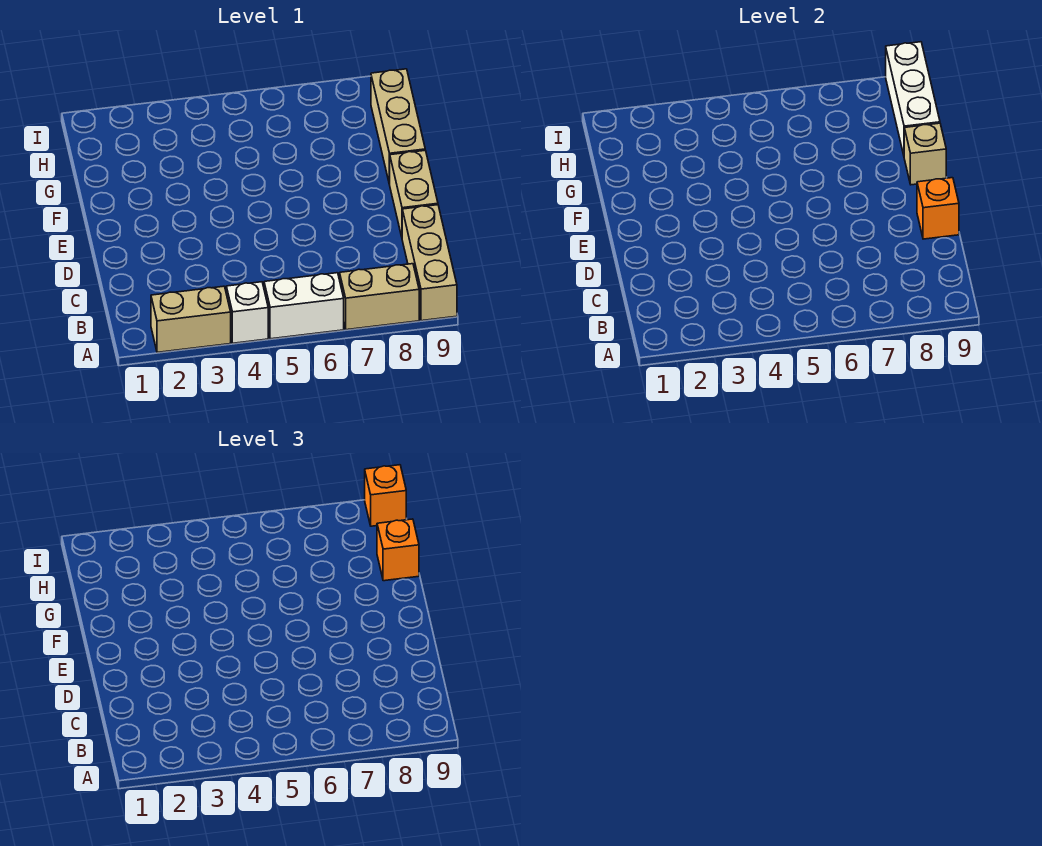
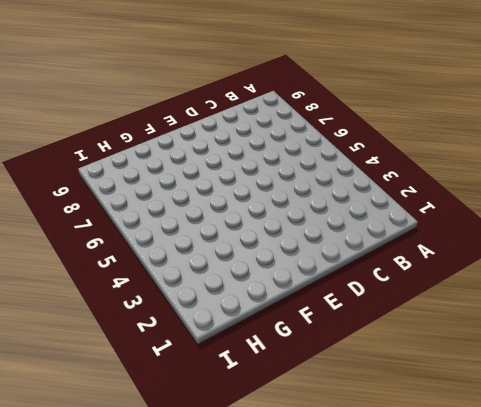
none -> tan 1x2 brick [151,286,231,352]
none -> white 1x1 brick [226,282,268,343]
none -> white 1x2 brick [264,273,344,339]

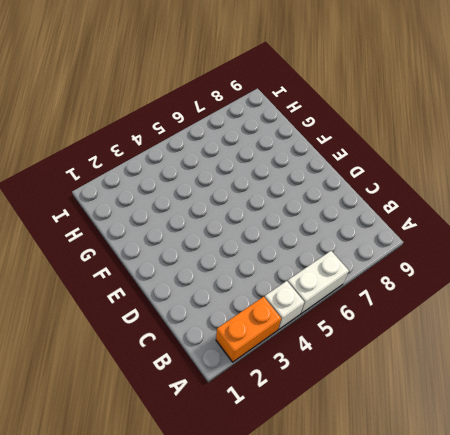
orange 1x2 brick [216,297,281,362] -> tan 1x2 brick [151,286,231,352]
none -> tan 1x2 brick [340,264,419,330]
none -> tan 1x3 brick [402,205,457,321]
none -> tan 1x2 brick [390,150,438,237]

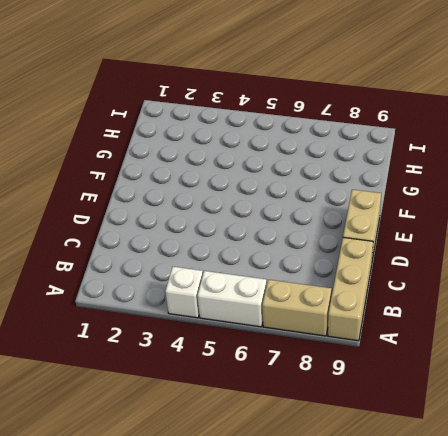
none -> tan 1x2 brick [151,286,231,352]
none -> tan 1x3 brick [371,69,425,185]
none -> orange 1x1 brick [917,178,959,239]

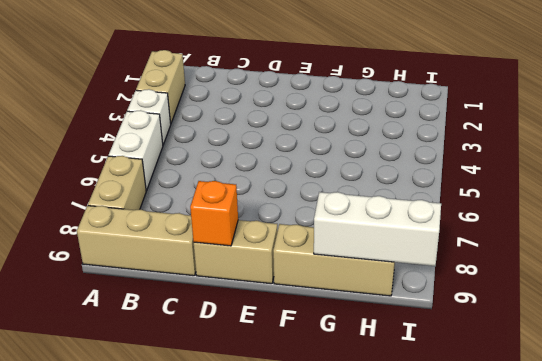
none -> tan 1x1 brick [904,123,946,185]
none -> orange 1x1 brick [377,519,419,581]
none -> orange 1x1 brick [365,465,406,526]

